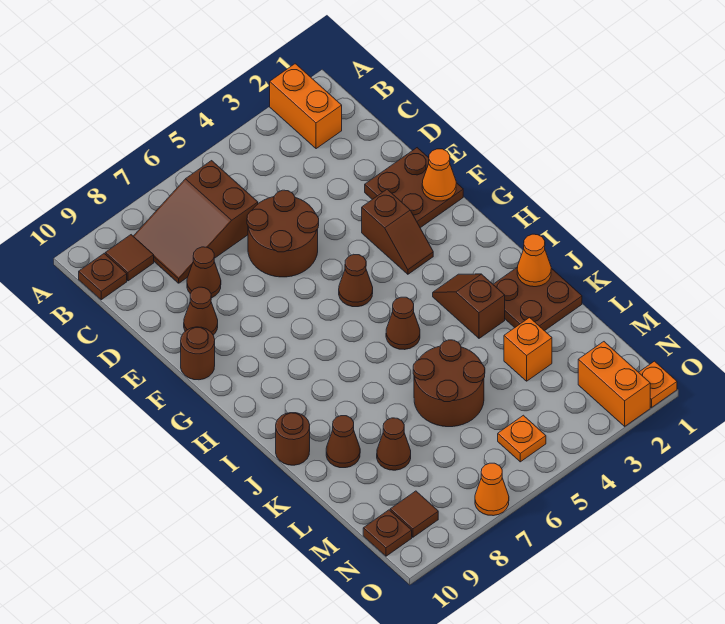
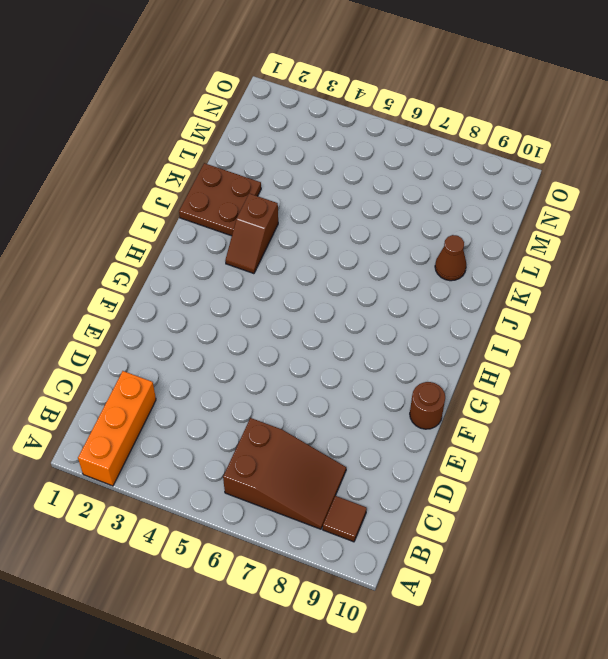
orange 1x3 brick [78,371,156,486] -> orange 1x2 brick [270,64,342,149]
none -> brown 1x1 plate [79,254,127,300]
none -> brown 2x2 round brick [247,190,319,277]
none -> brown 1x1 cone [187,247,221,298]

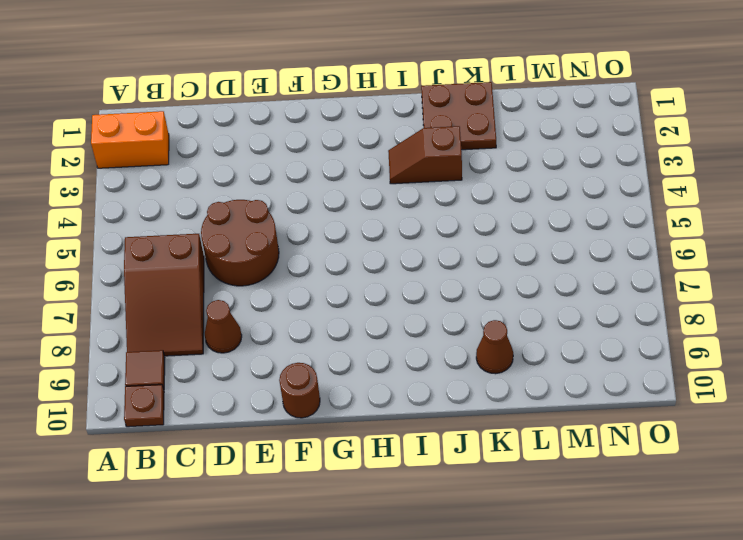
none -> brown 2x2 plate [365,148,463,228]
none -> brown 1x1 cone [184,287,218,335]
none -> brown 1x2 slope [362,189,433,274]

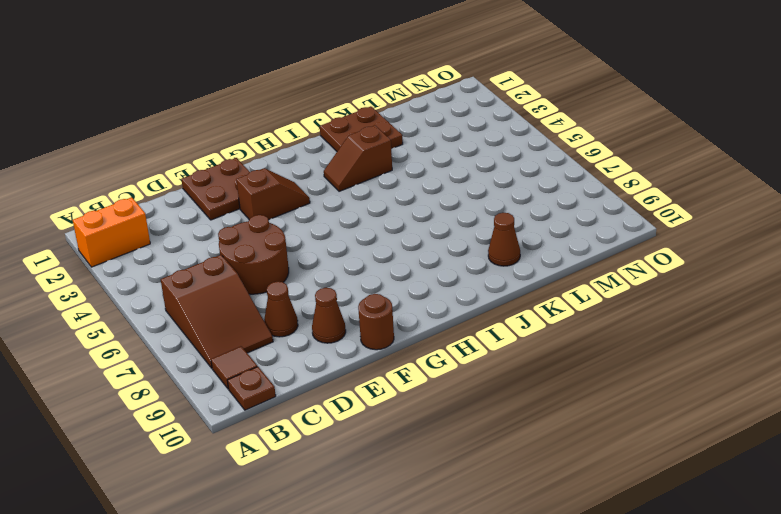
none -> brown 1x1 cone [339,254,373,307]
none -> brown 1x1 cone [386,297,420,350]
none -> brown 1x1 round brick [276,413,310,465]

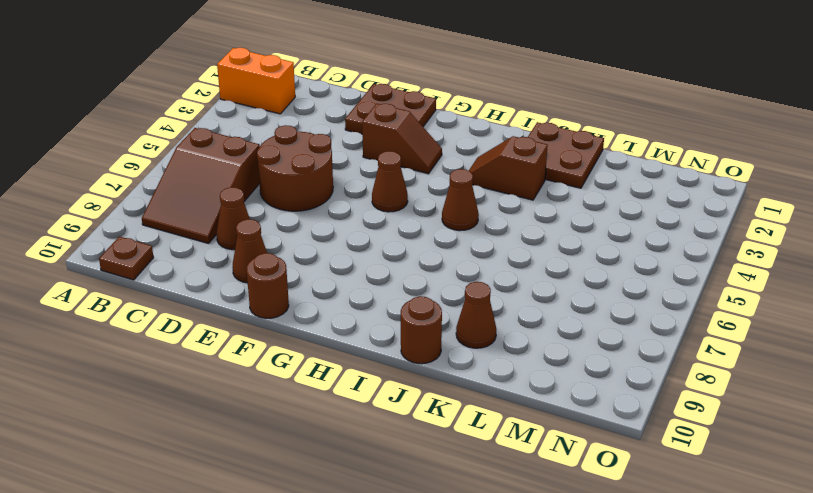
none -> brown 1x1 tile [105,235,154,281]
none -> brown 2x2 round brick [413,340,485,427]
none -> orange 1x1 brick [504,317,552,381]

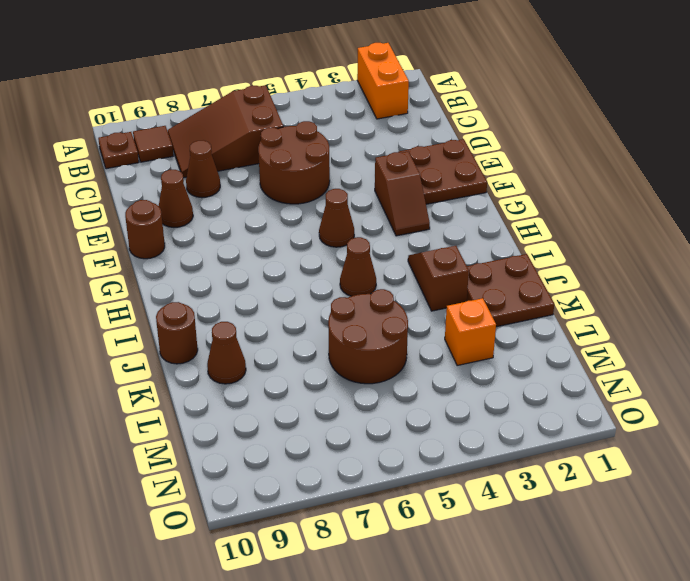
none -> brown 1x1 cone [377,418,411,470]
none -> orange 1x2 brick [578,342,650,426]
none -> orange 1x1 plate [498,415,546,462]

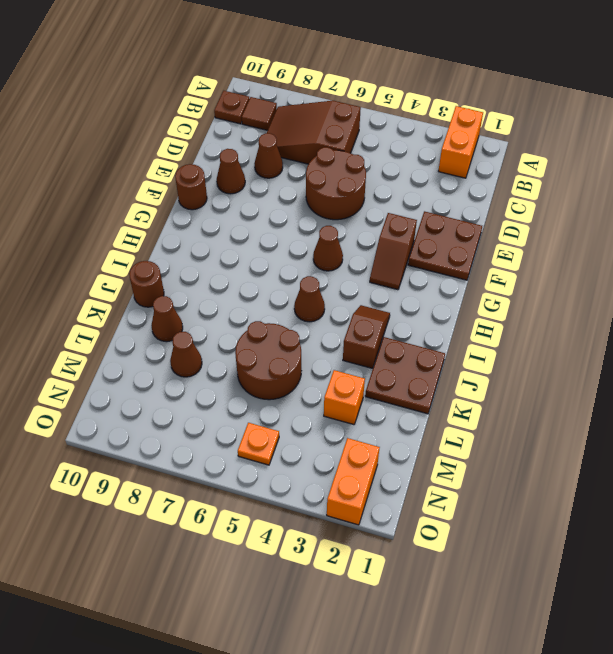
none -> brown 1x1 tile [390,491,438,537]
none -> brown 1x1 plate [363,510,412,556]
none -> orange 1x1 plate [639,361,677,408]

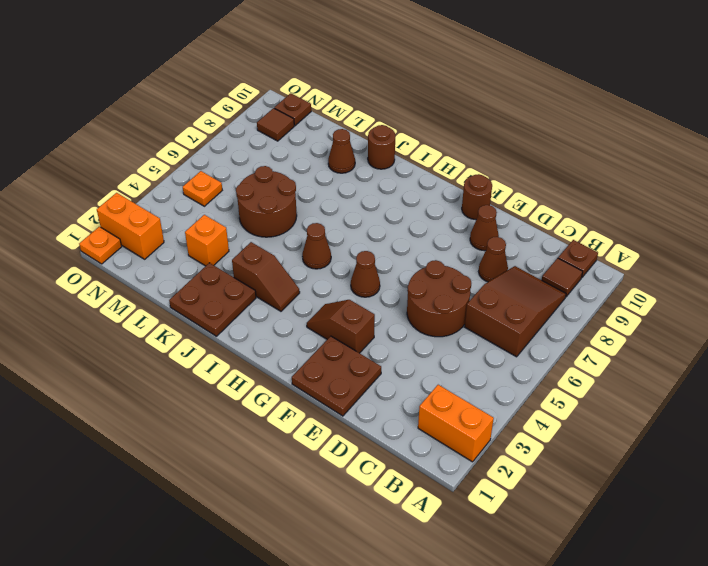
none -> brown 1x1 cone [377,418,411,470]
none -> orange 1x1 cone [475,463,509,516]
none -> orange 1x1 cone [422,149,456,201]

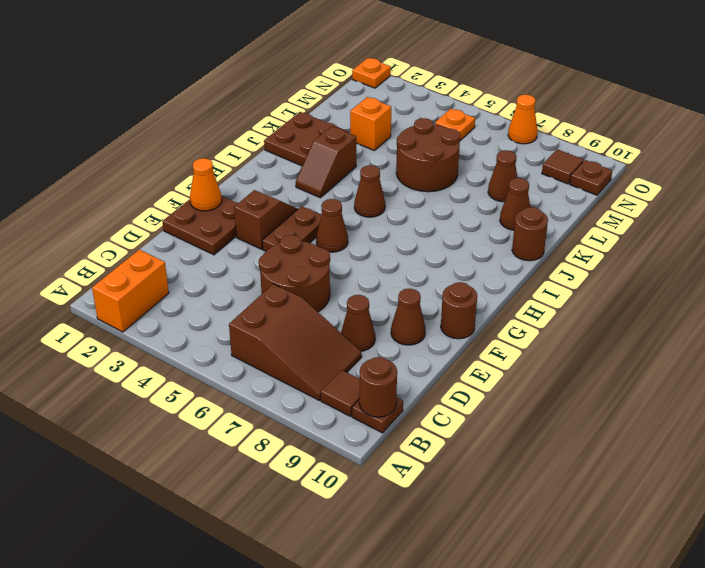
brown 1x1 round brick [359,357,397,417] -> none
brown 1x2 plate [262,206,321,251] -> none
none -> orange 1x2 brick [578,342,650,426]
none -> orange 1x1 cone [517,234,551,287]

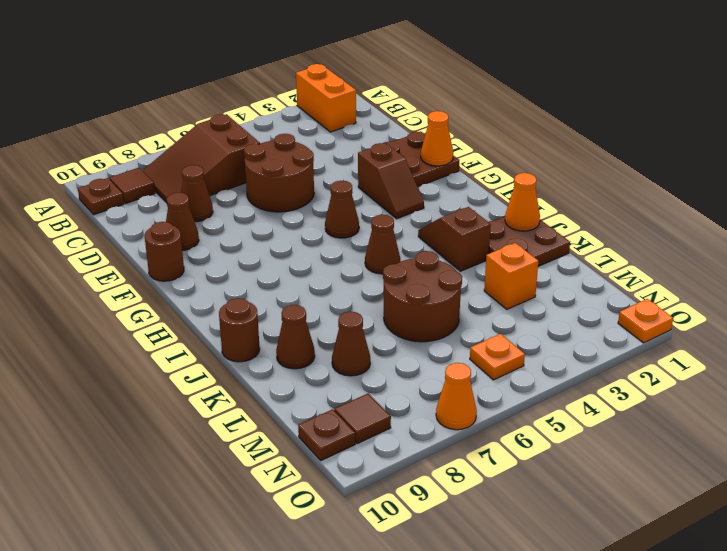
none -> orange 1x2 brick [578,342,650,426]

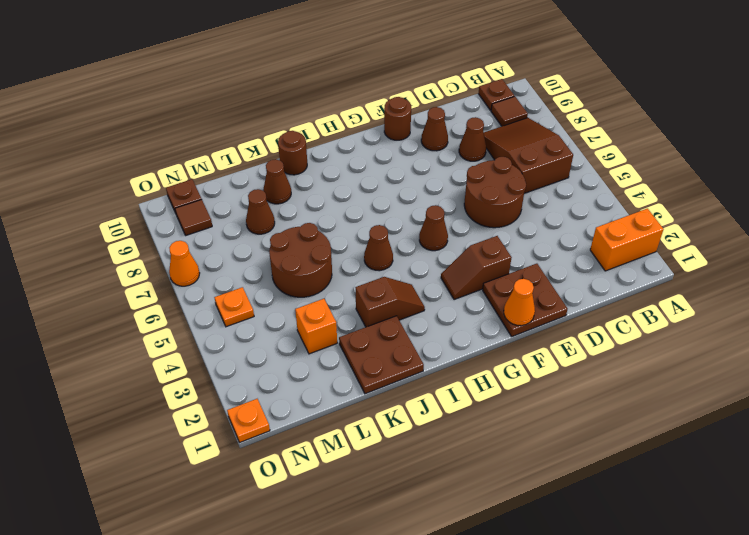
none -> orange 1x2 brick [578,342,650,426]
none -> orange 1x1 cone [517,234,551,287]

